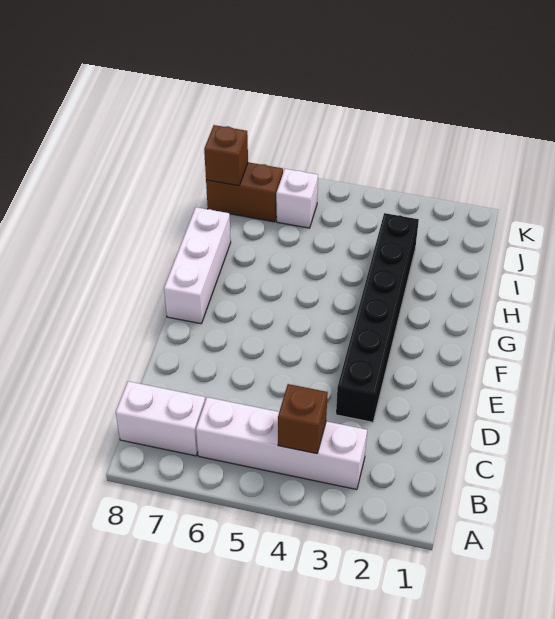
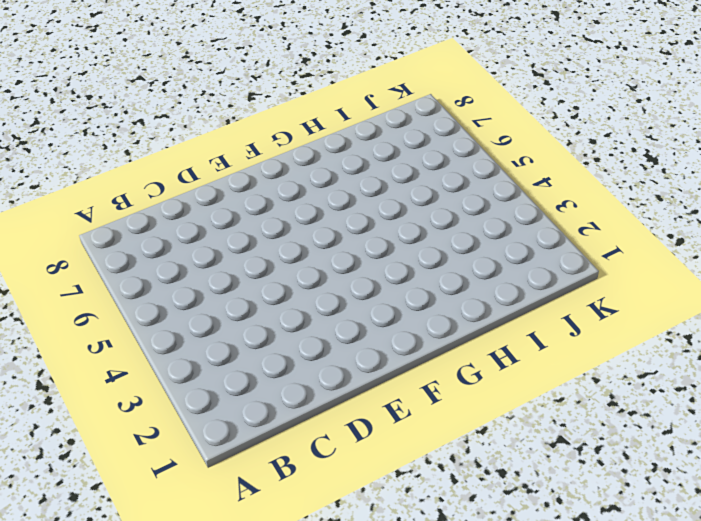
none -> white 1x4 brick [196,397,367,490]
none -> white 1x2 brick [116,381,205,456]

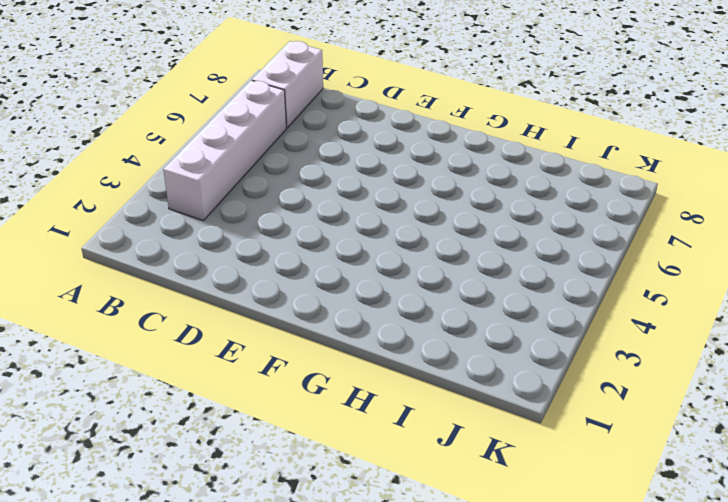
none -> black 1x6 brick [336,213,419,422]
none -> white 1x3 brick [164,207,231,324]

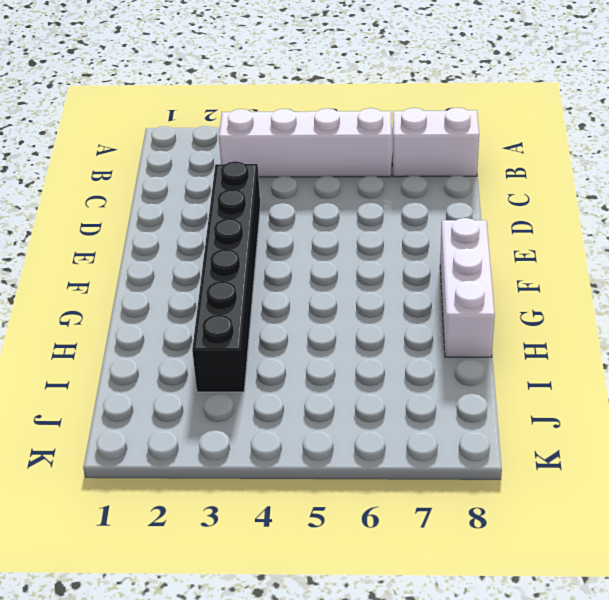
none -> white 1x1 brick [276,169,318,228]
none -> brown 1x2 brick [206,162,283,222]

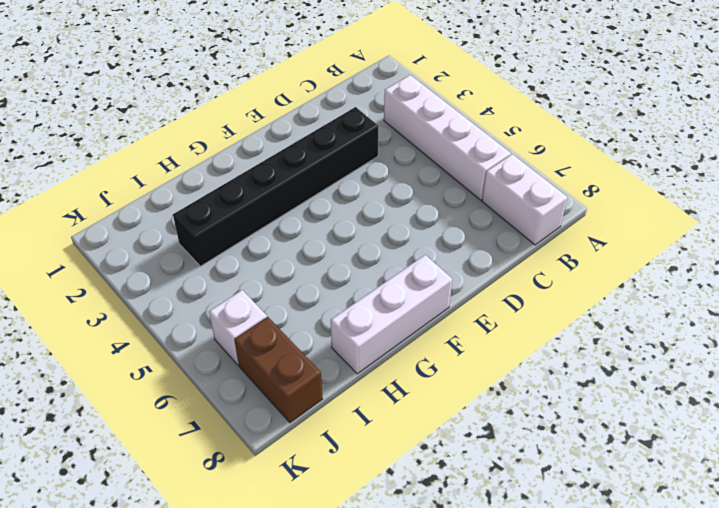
none -> brown 1x1 brick [278,384,328,454]
none -> brown 1x1 brick [204,125,248,186]

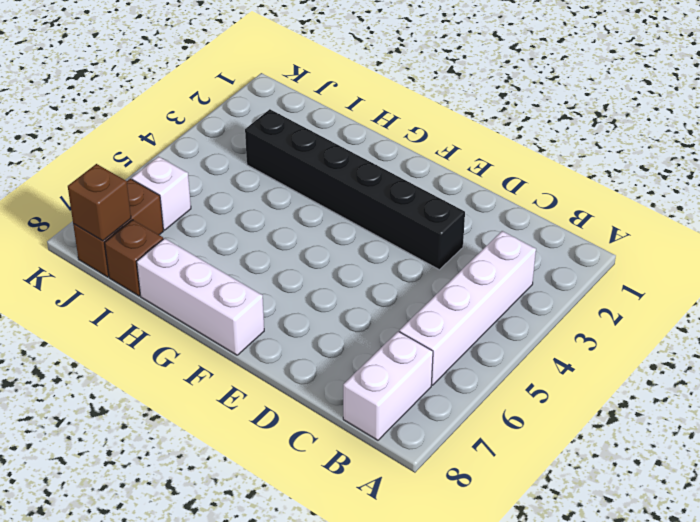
brown 1x1 brick [105,220,163,296] -> brown 1x1 brick moved to [278,384,328,454]

